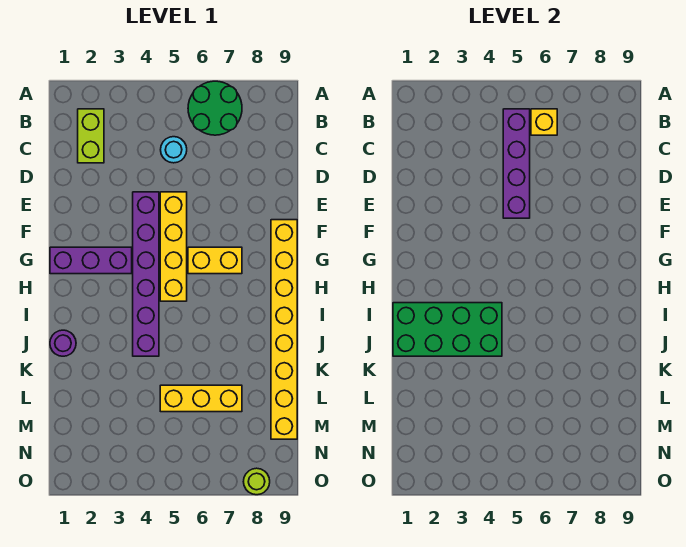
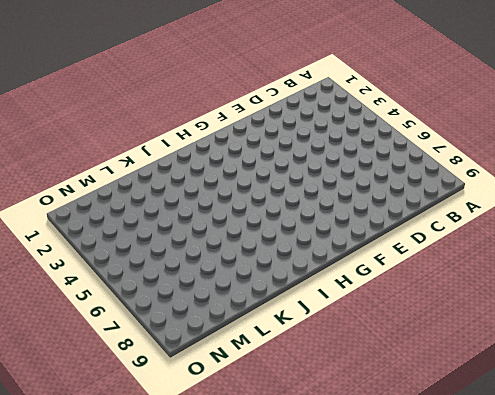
none -> green 2x2 round brick [188,81,242,135]
none -> lime 1x2 brick [78,109,104,163]
none -> cyan 1x1 round brick [161,137,187,163]

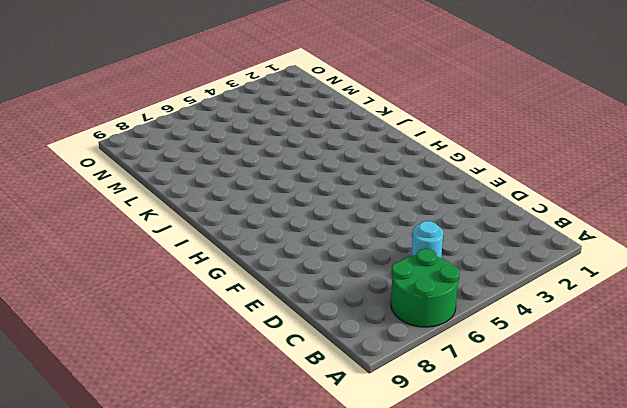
none -> lime 1x2 brick [78,109,104,163]
none -> purple 1x6 brick [133,192,159,356]
none -> yellow 1x4 brick [160,192,187,301]

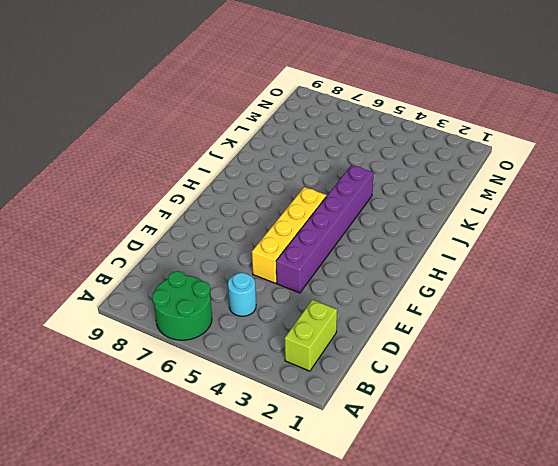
none -> yellow 1x8 brick [271,220,297,439]
none -> purple 1x3 brick [50,247,132,274]
none -> yellow 1x2 brick [188,247,242,274]

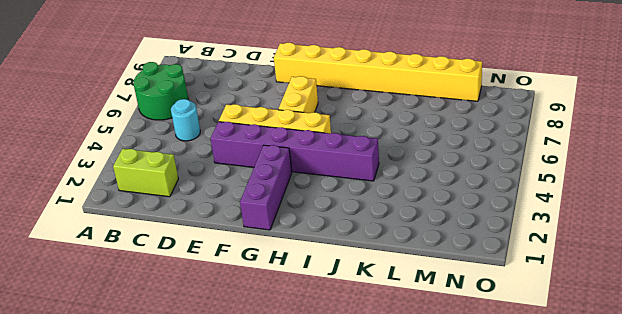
none -> purple 1x1 round brick [50,330,76,356]
none -> yellow 1x3 brick [160,385,242,412]
none -> lime 1x1 round brick [243,468,270,495]

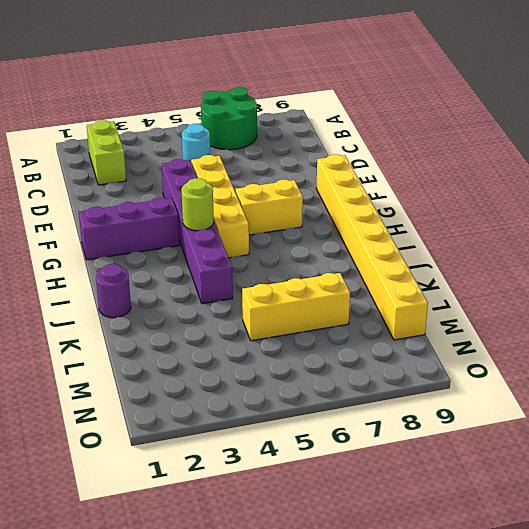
lime 1x1 round brick [181,178,214,231] -> lime 1x1 round brick moved to [243,468,270,495]
none -> purple 1x4 brick [503,109,530,218]
none -> yellow 1x1 brick [531,109,557,135]
none -> green 2x4 brick [393,303,502,356]

